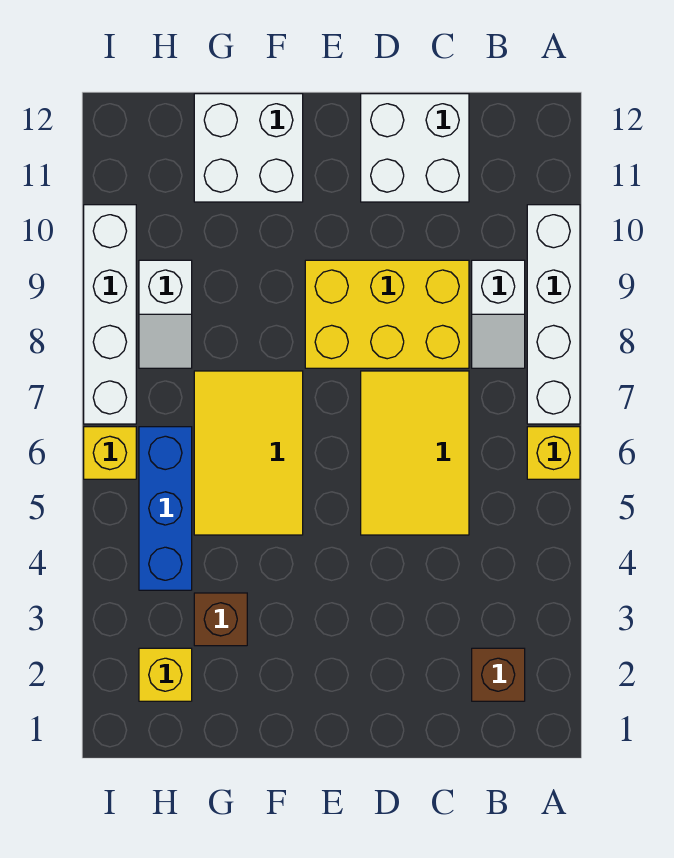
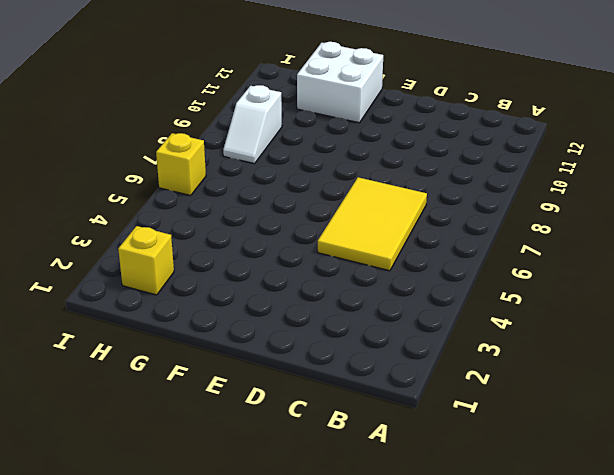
none -> yellow 1x1 brick [527,427,580,479]
none -> white 1x4 brick [527,205,580,424]
none -> brown 1x1 brick [472,648,525,701]

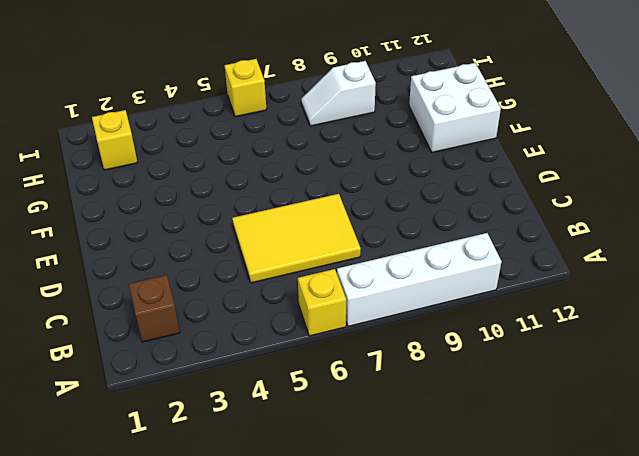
none -> white 1x2 slope [472,260,525,368]
none -> yellow 2x3 brick [305,260,469,368]
none -> white 2x2 brick [361,94,469,202]

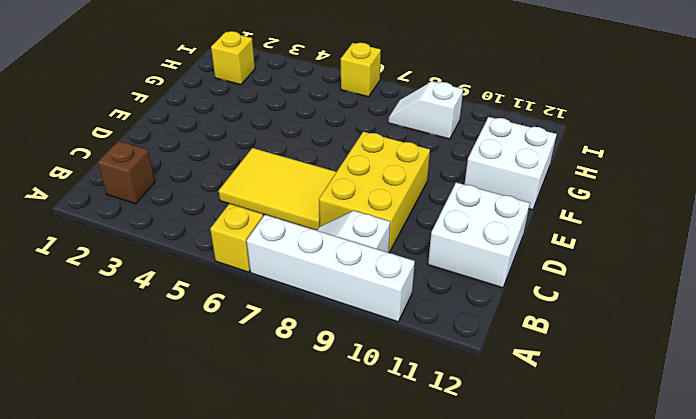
none -> yellow 2x3 tile [194,371,303,535]
none -> brown 1x1 brick [194,593,247,646]
none -> blue 1x3 brick [139,427,192,590]

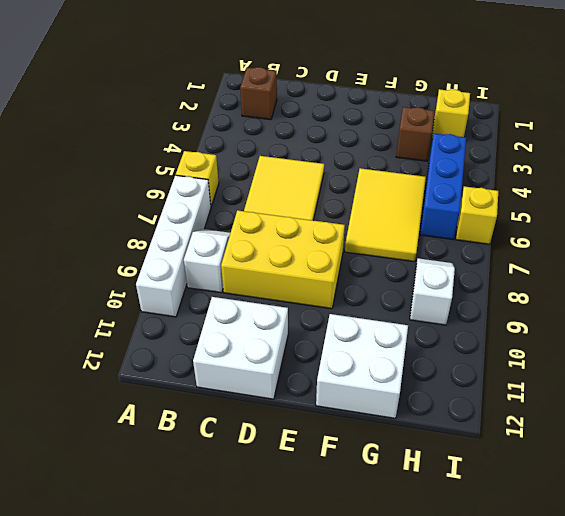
none -> white 1x4 brick [84,205,136,424]

